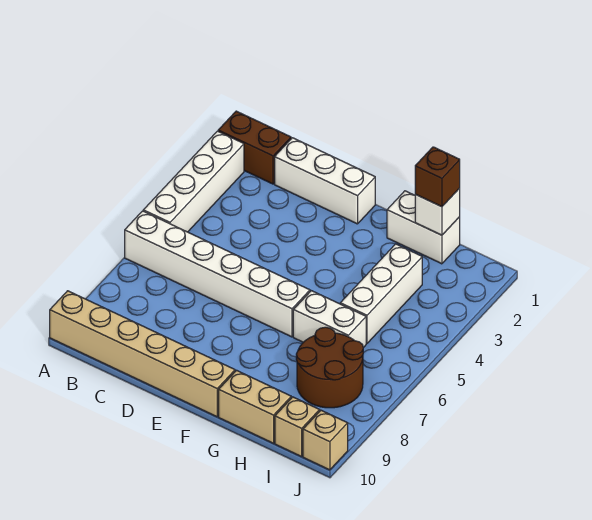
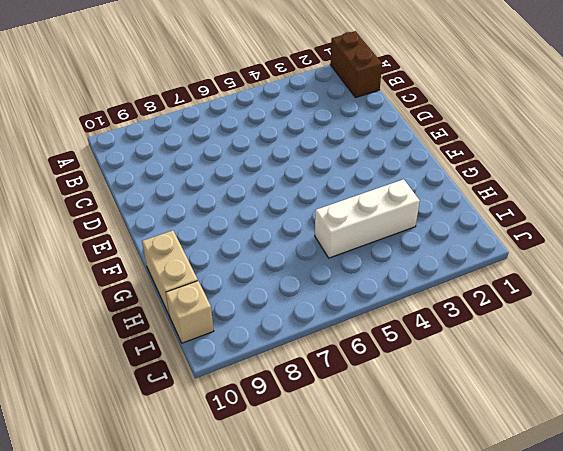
none -> white 1x4 brick [143,131,244,232]
none -> white 1x6 brick [125,211,310,337]
none -> tan 1x6 brick [50,291,235,417]

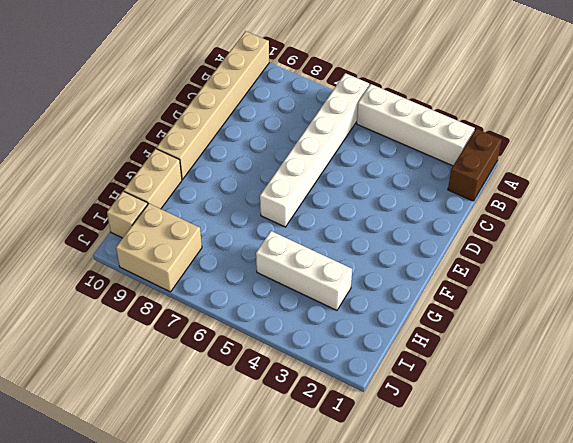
tan 2x2 brick [116,204,202,292] -> brown 2x2 round brick [296,327,363,408]
none -> white 1x3 brick [275,138,375,224]
none -> white 1x2 brick [387,191,460,264]
none -> white 1x2 brick [293,291,366,348]

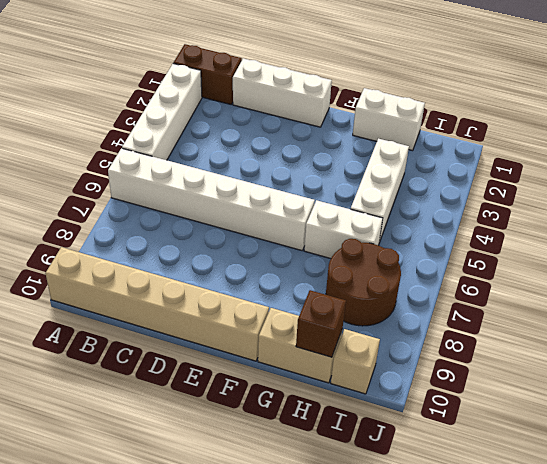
brown 1x1 brick [296,290,346,357] -> brown 1x1 brick moved to [415,147,460,207]
none -> tan 1x1 brick [303,410,348,470]
none -> white 1x1 brick [415,188,460,235]

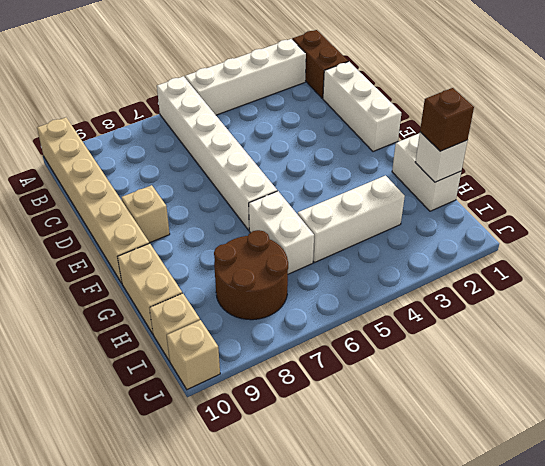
tan 1x1 brick [121,185,170,243] -> none

